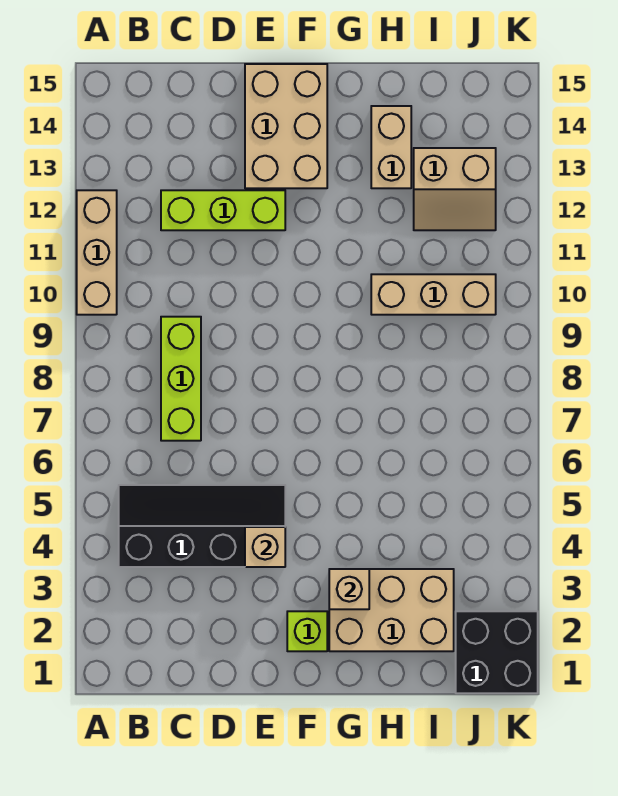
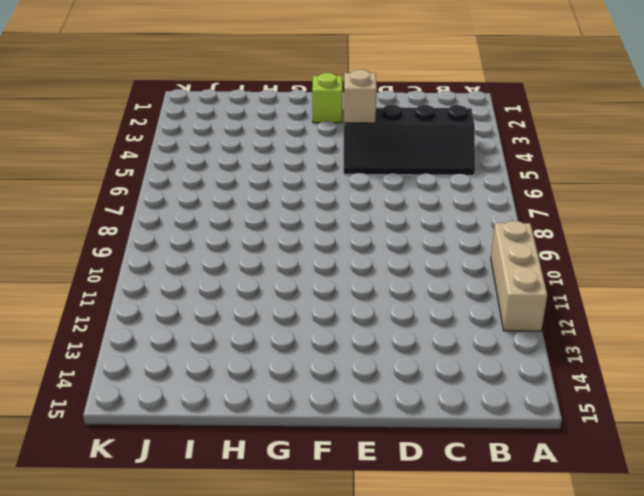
none -> lime 1x3 brick [161,317,201,441]
none -> lime 1x3 brick [161,190,285,230]
none -> tan 2x3 brick [245,64,327,188]

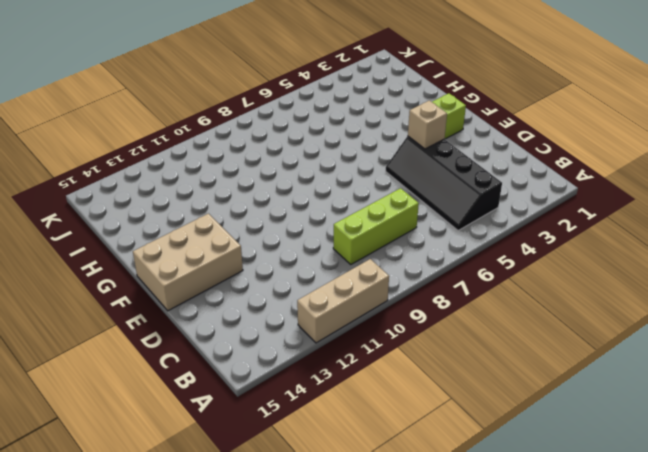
none -> lime 1x3 brick [161,190,285,230]
none -> tan 2x3 brick [329,569,454,651]
none -> tan 1x3 brick [371,274,496,315]

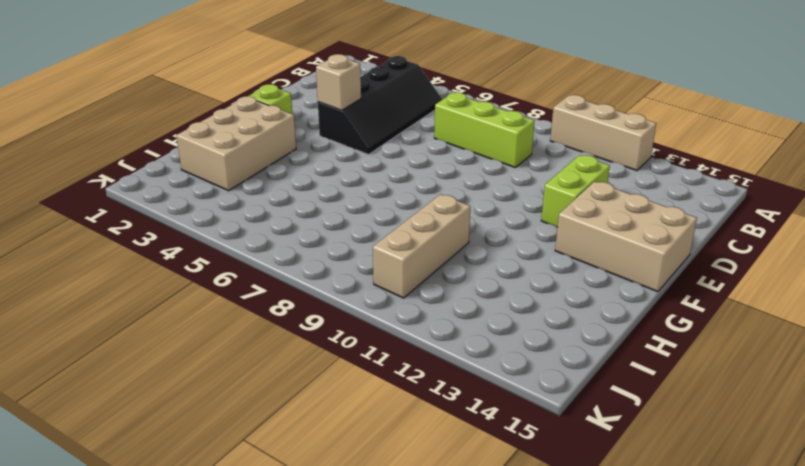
lime 1x2 brick [541,155,610,227] -> lime 1x3 brick [161,190,285,230]
none -> tan 1x2 brick [371,106,411,188]
none -> tan 2x2 slope [414,148,496,230]
none -> black 2x2 brick [456,611,538,693]

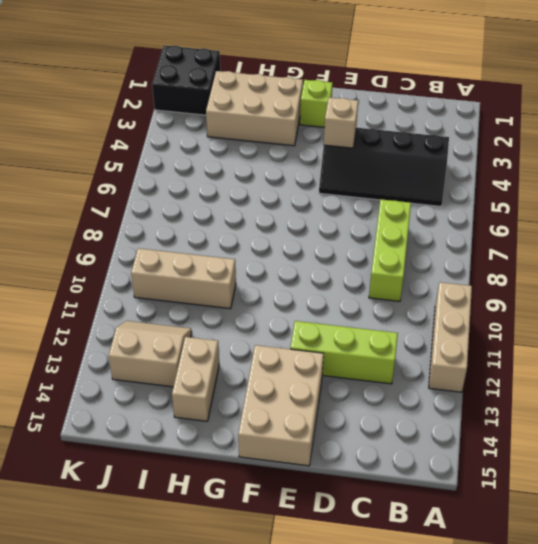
none -> tan 1x1 brick [329,569,369,609]

